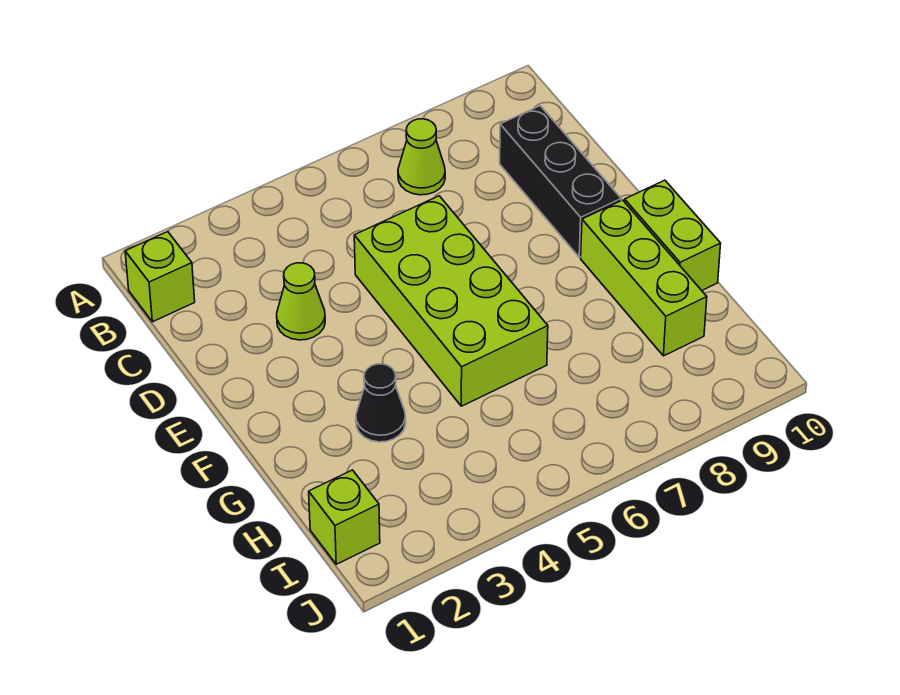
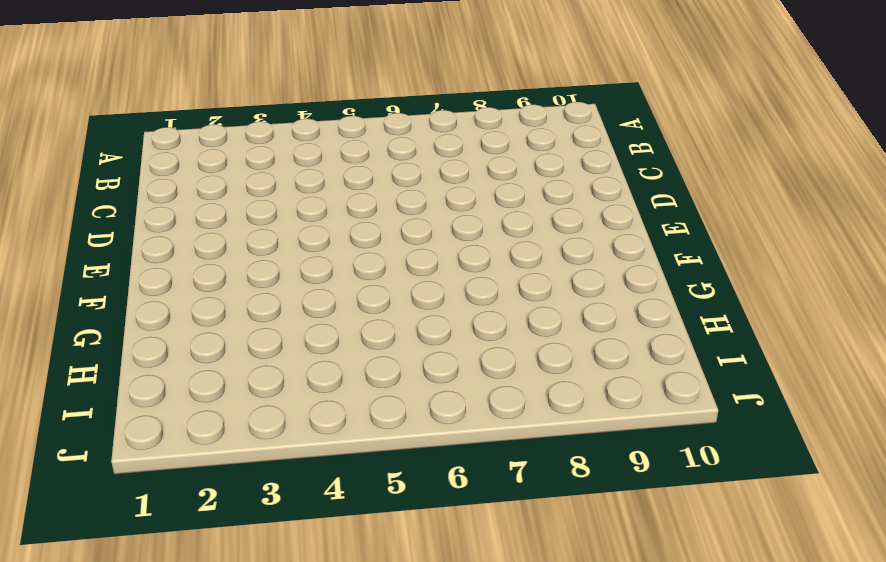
none -> lime 1x1 brick [125,232,195,322]
none -> lime 1x1 cone [398,119,445,195]

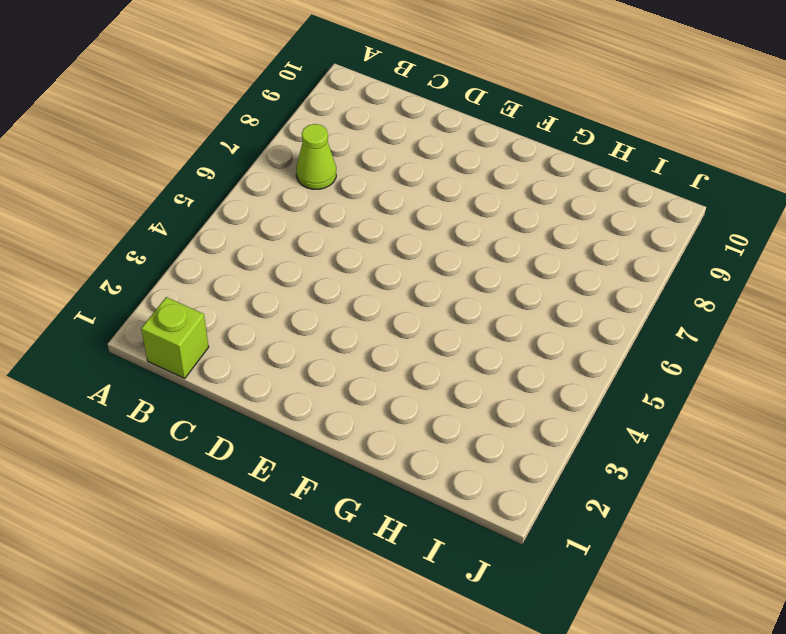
none -> black 1x3 brick [500,106,621,257]
none -> lime 1x1 cone [277,263,325,340]

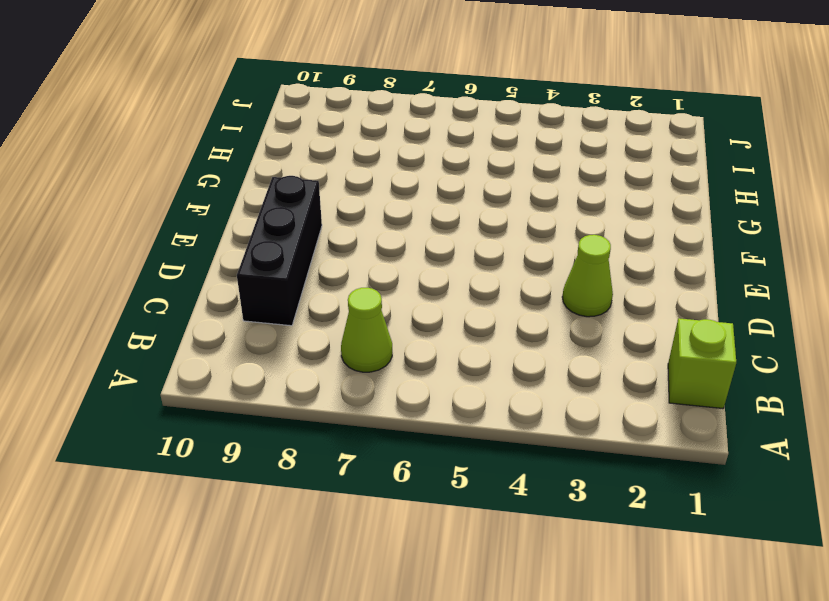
none -> lime 2x4 brick [354,196,548,406]
none -> lime 1x3 brick [581,200,707,356]

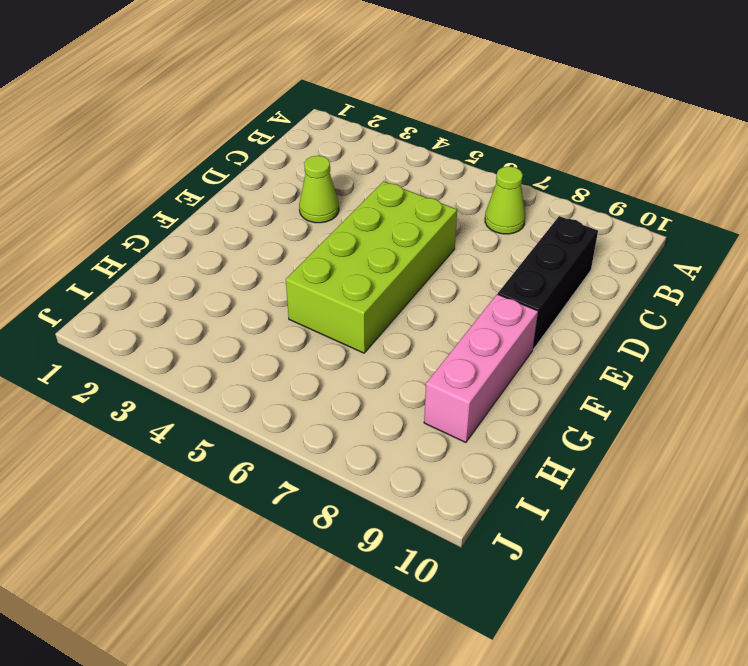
pink 1x3 brick [424,294,538,442] -> lime 1x3 brick [581,200,707,356]
none -> lime 1x1 brick [125,232,195,322]
none -> lime 1x2 brick [625,180,721,290]

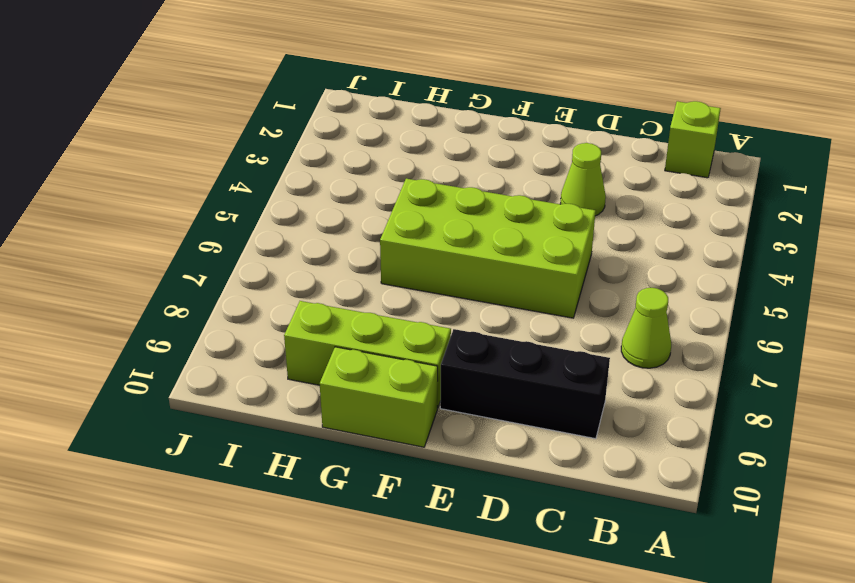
none -> black 1x1 cone [356,364,406,442]
none -> lime 1x1 brick [309,470,380,564]

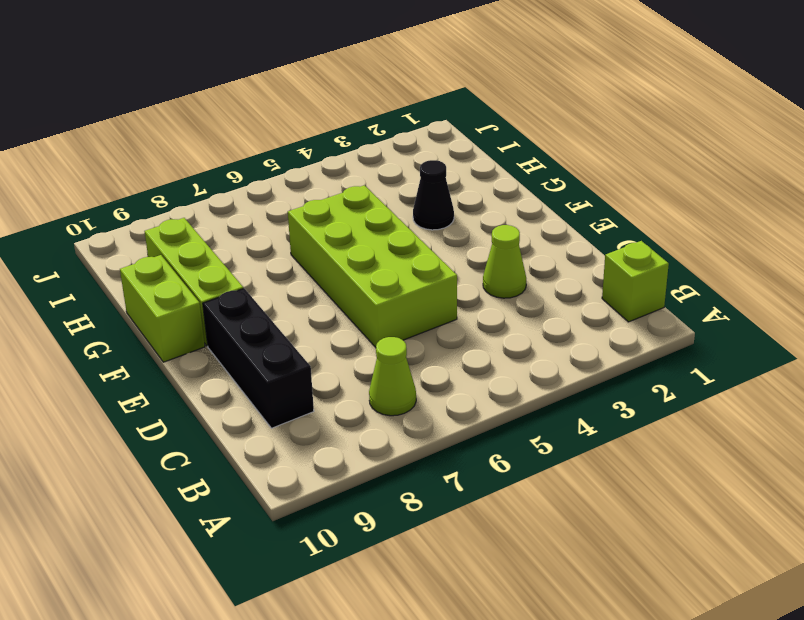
none -> lime 1x1 brick [309,470,380,564]

